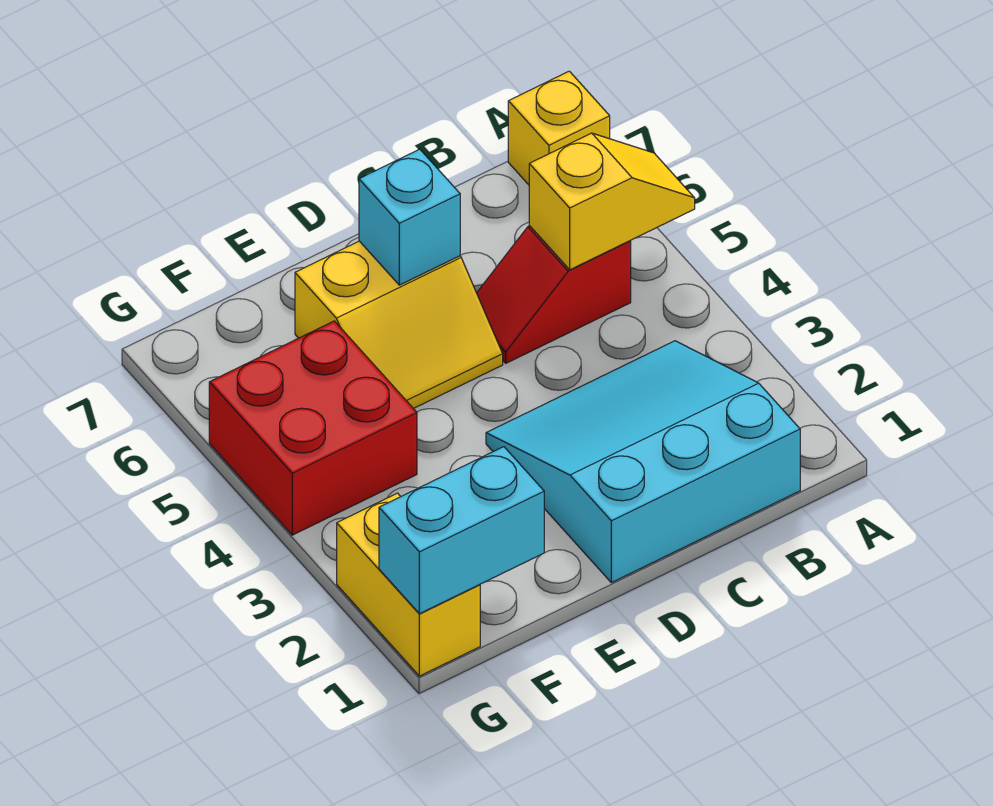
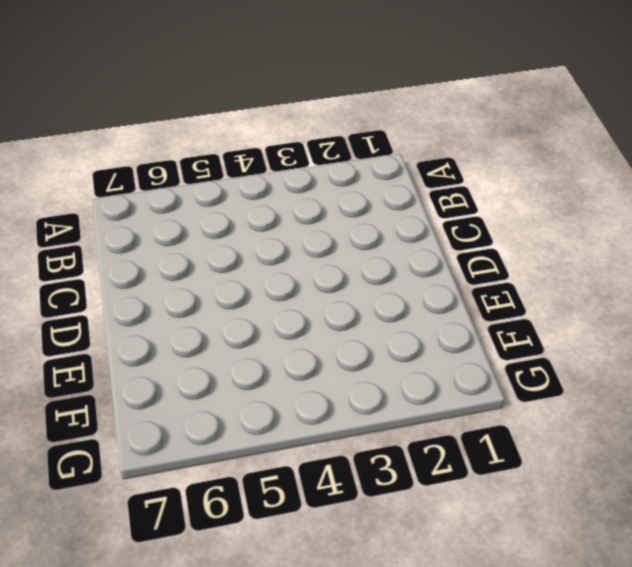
none -> yellow 1x1 brick [508,71,610,185]
none -> cyan 3x3 slope [486,341,800,583]

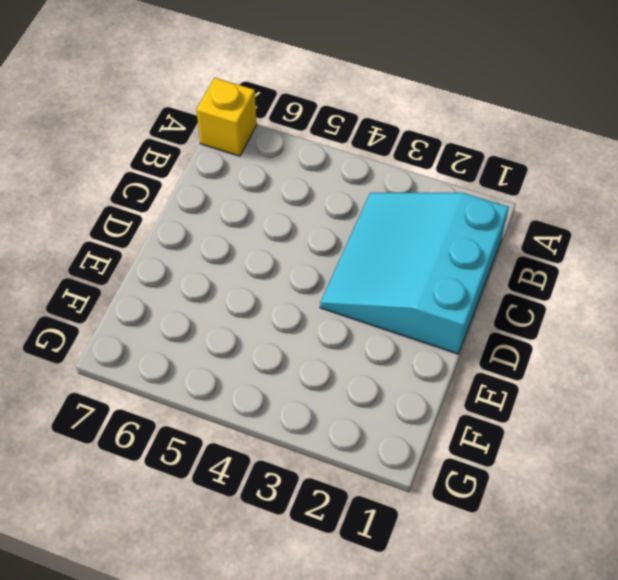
none -> red 1x2 slope [477,226,631,363]
none -> yellow 2x2 slope [295,241,503,409]

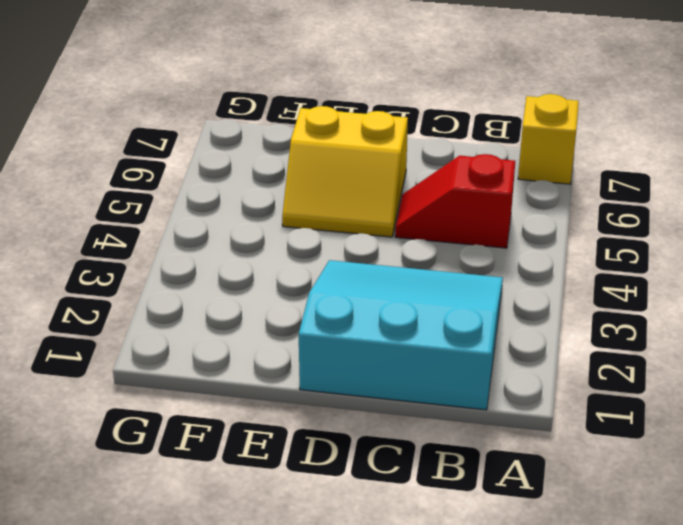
none -> red 2x2 brick [209,321,417,535]
none -> yellow 1x2 brick [337,493,480,676]

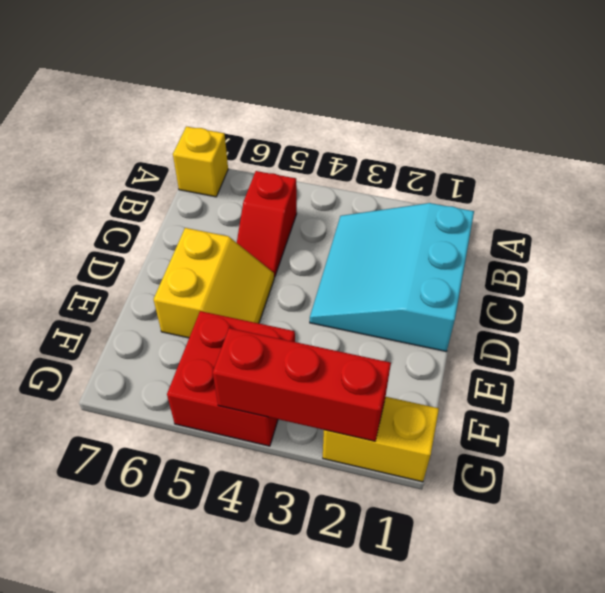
red 1x3 brick [213,328,391,441] -> none
none -> yellow 1x2 slope [529,133,695,270]
none -> cyan 1x1 brick [359,149,460,285]

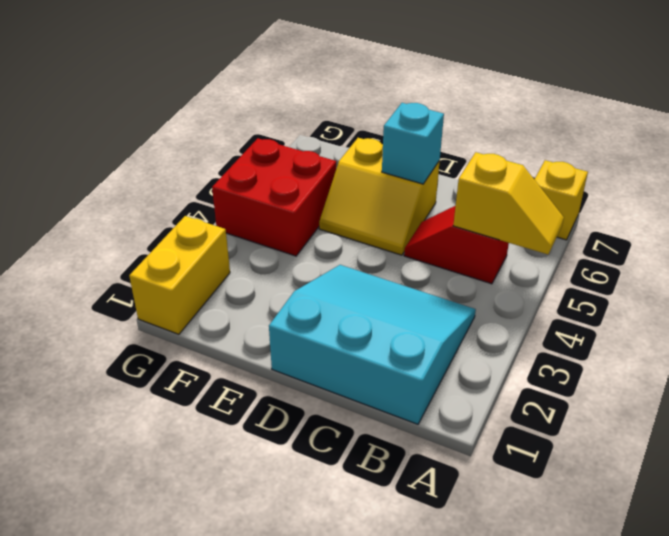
none -> cyan 1x2 brick [379,447,544,614]

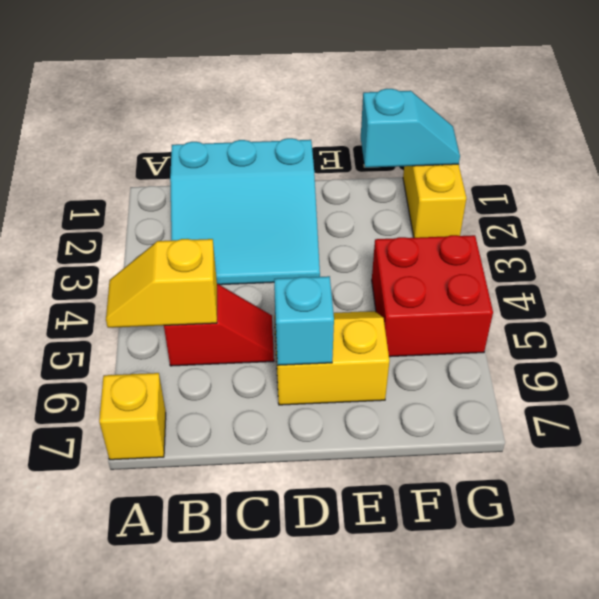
cyan 1x2 slope [361,89,460,168] -> cyan 1x2 brick [379,447,544,614]

